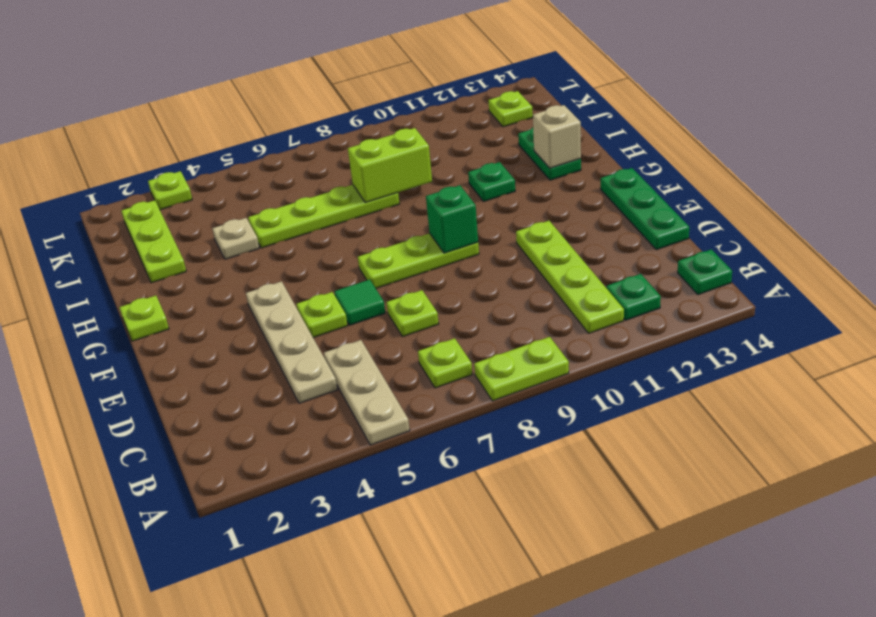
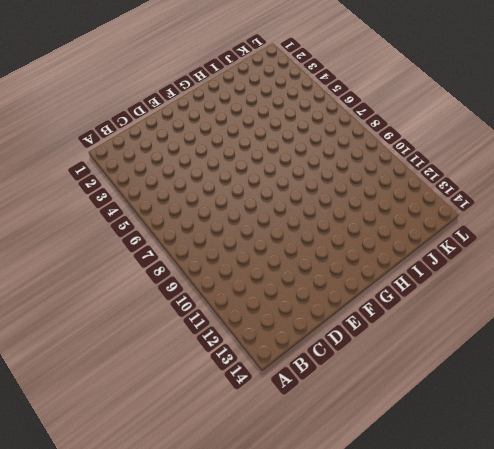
none -> tan 1x3 plate [324,340,410,445]
none -> lime 1x2 plate [474,337,569,401]
none -> lime 1x1 plate [418,338,472,388]

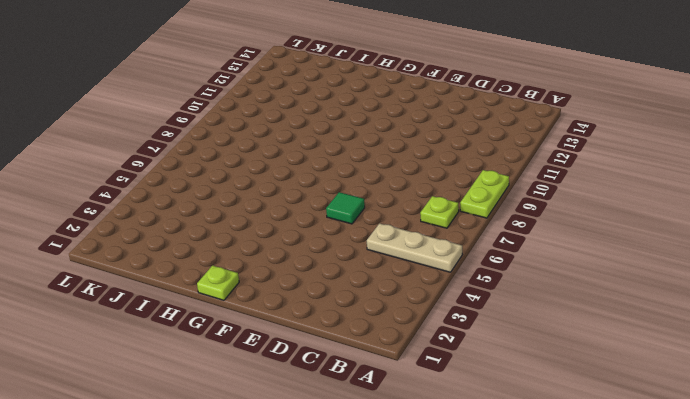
none -> lime 1x4 plate [516,221,624,333]
none -> green 1x1 plate [607,274,661,320]
none -> green 1x1 plate [678,249,732,295]

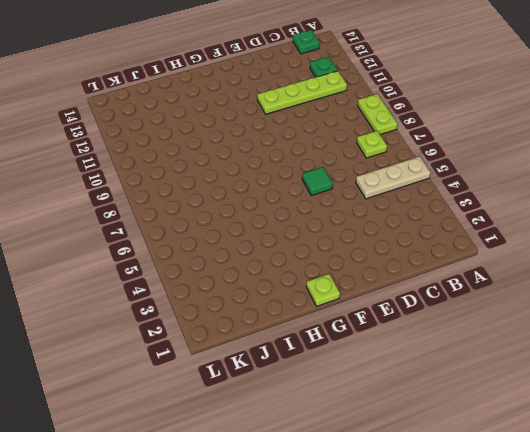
none -> tan 1x4 plate [246,281,337,403]
none -> lime 1x1 plate [387,290,439,336]
none -> green 1x3 plate [601,168,689,250]

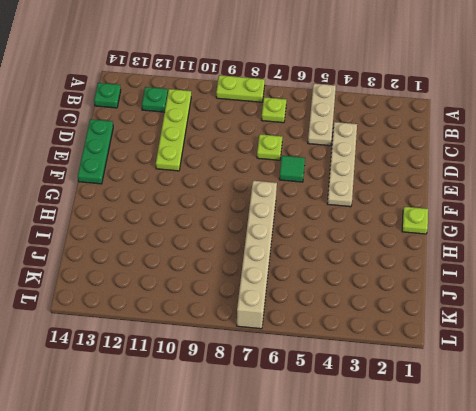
tan 1x6 brick [237,181,277,329] -> lime 1x4 plate [248,185,399,248]
none -> lime 1x1 plate [297,292,348,338]
none -> lime 1x3 plate [358,233,479,288]
none -> green 1x1 plate [468,162,515,201]

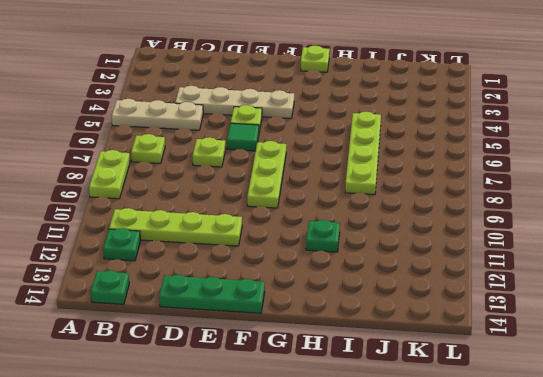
none -> green 1x2 plate [518,127,581,180]
none -> lime 1x3 plate [122,200,186,283]
none -> tan 1x1 plate [212,218,259,259]

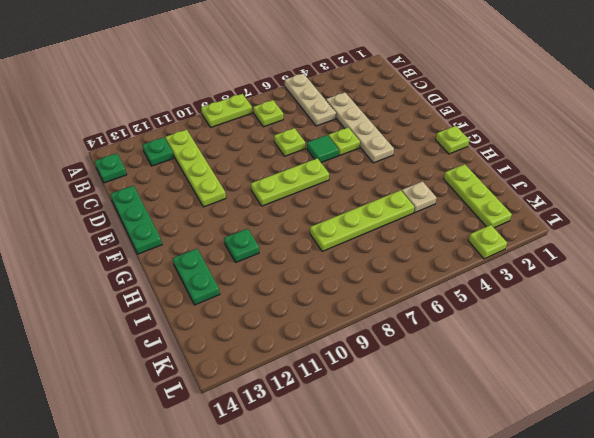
none -> lime 1x1 plate [488,91,533,127]
none -> green 1x1 brick [426,185,478,253]
none -> tan 1x1 brick [533,105,581,168]

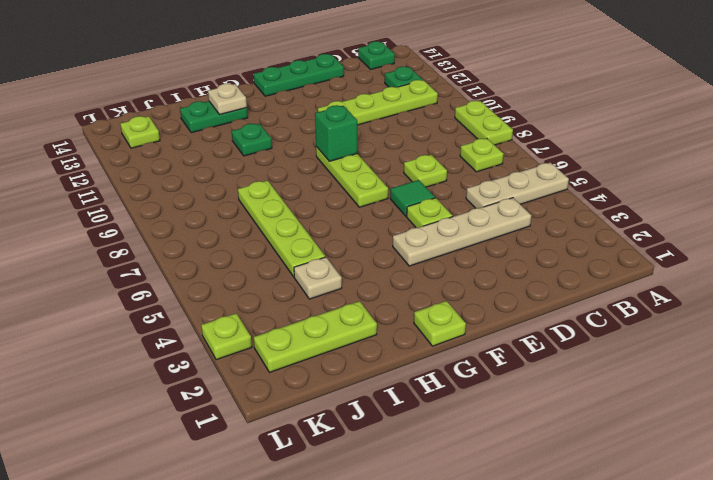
tan 1x1 plate [208,83,247,115] -> tan 1x1 brick [533,105,581,168]
none -> lime 1x2 brick [348,128,432,203]

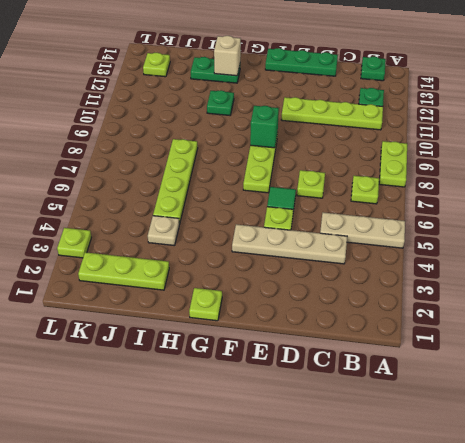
none -> lime 1x2 brick [348,128,432,203]

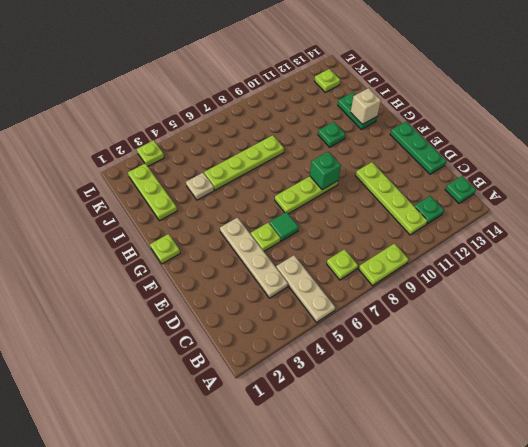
none -> lime 1x1 plate [387,290,439,336]
none -> lime 1x2 brick [348,128,432,203]

